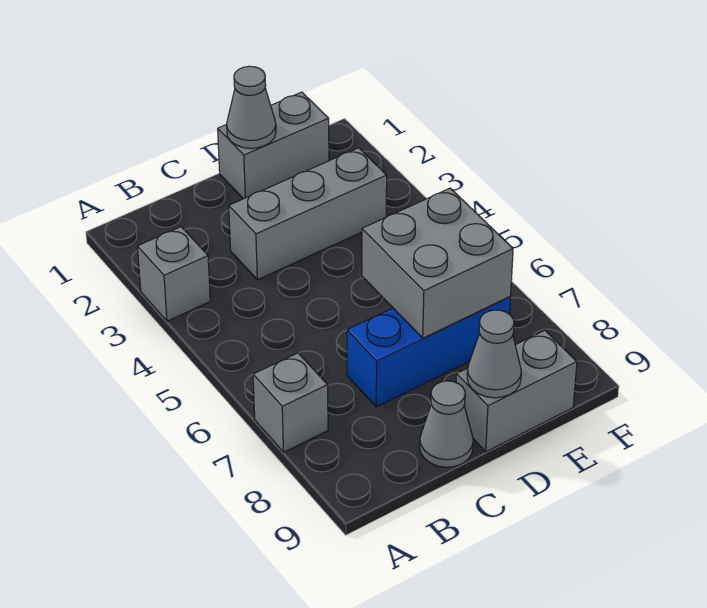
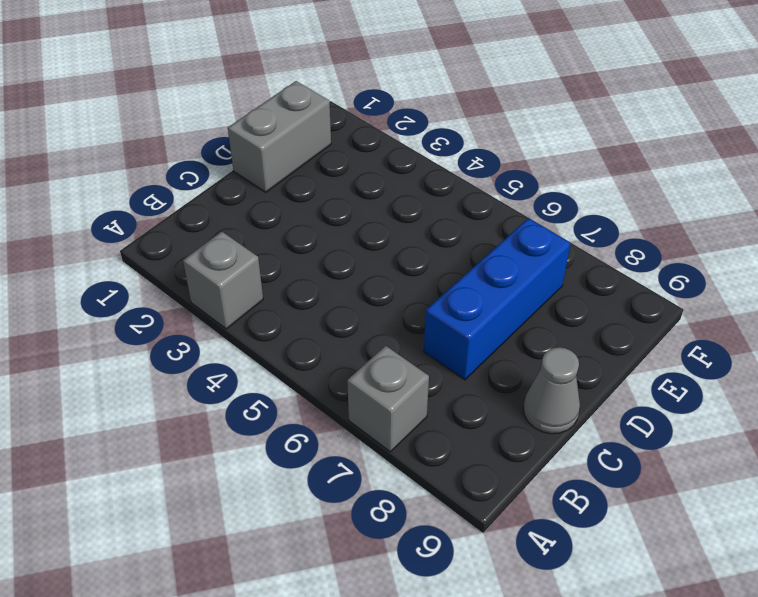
none -> grey 1x3 brick [229,148,387,280]
none -> grey 1x2 brick [456,331,577,452]

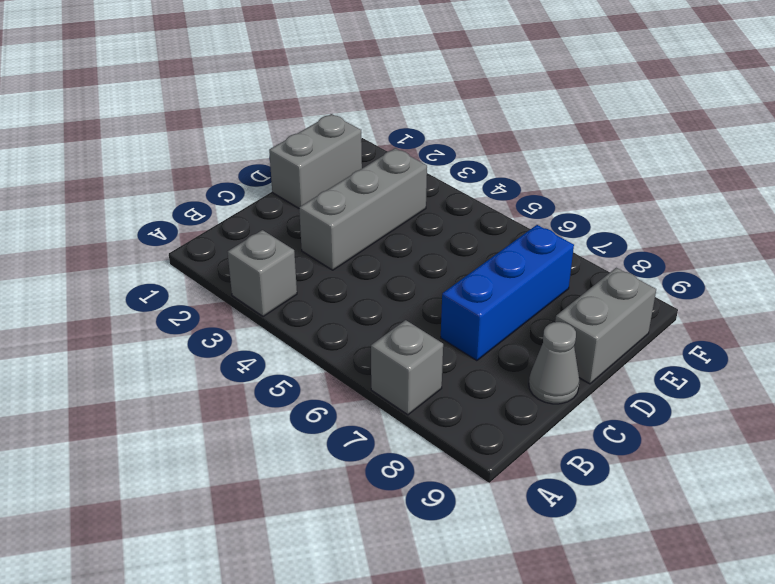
none -> grey 1x1 cone [227,66,276,148]
none -> grey 2x2 brick [362,188,513,338]

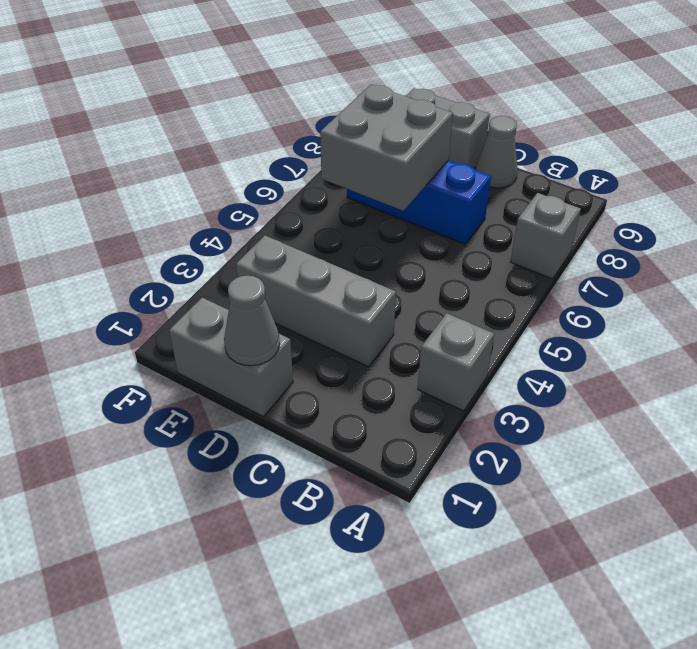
none -> grey 1x1 cone [467,310,521,398]

